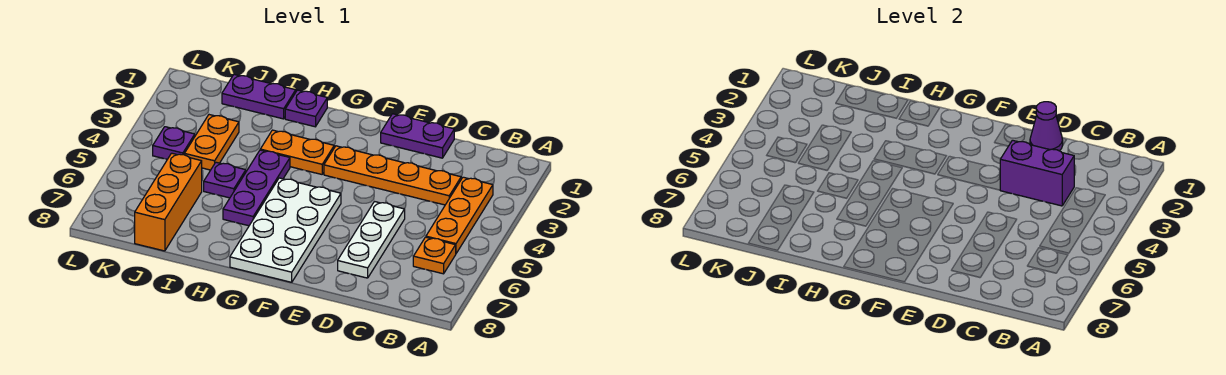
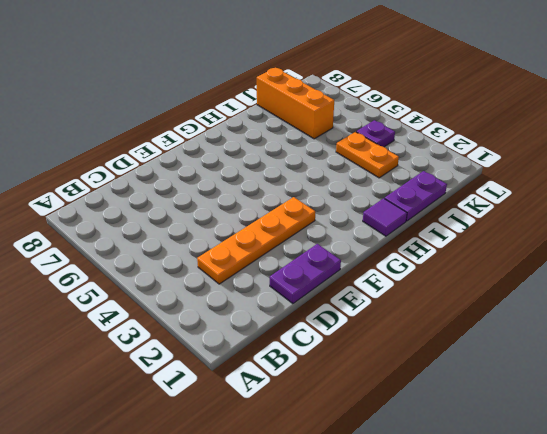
purple 1x1 tile [363,198,407,236] -> purple 1x1 plate [285,90,327,127]
none -> orange 1x3 plate [426,177,493,253]
none -> orange 1x1 plate [413,237,456,274]
none -> white 1x3 plate [338,202,405,278]

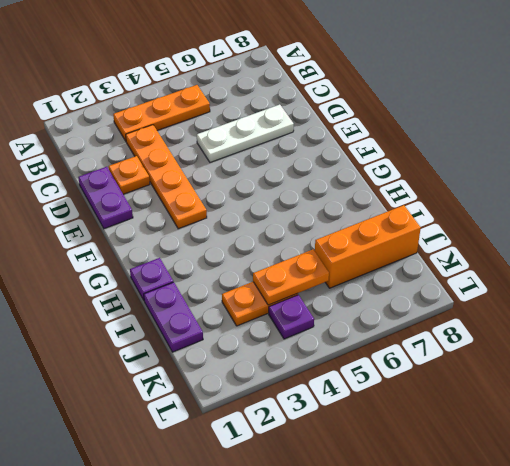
orange 1x1 plate [109,156,150,194] -> orange 1x1 plate moved to [413,237,456,274]
orange 1x2 plate [253,250,329,305] -> orange 1x2 plate turned to [260,130,334,174]
none -> white 2x4 plate [230,178,341,282]
none -> purple 1x3 plate [223,150,290,226]
none -> purple 1x1 plate [204,162,246,198]

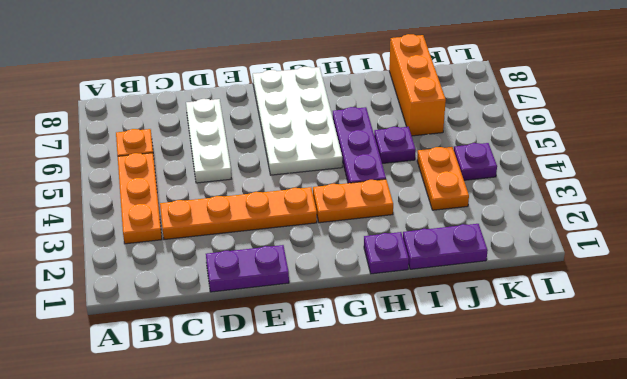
none -> purple 1x2 brick [1000,140,1074,206]
none -> purple 1x1 cone [1030,102,1063,151]

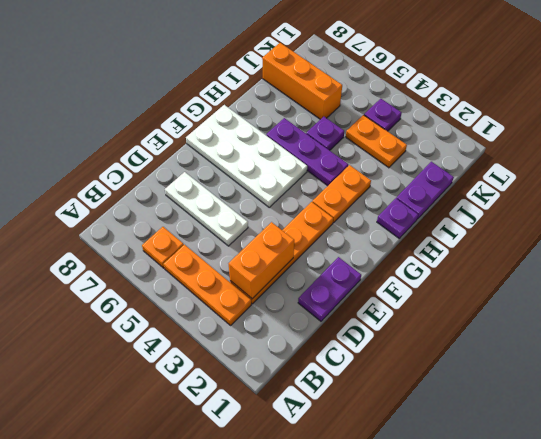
orange 1x2 brick [229,222,294,299] -> purple 1x2 brick [1000,140,1074,206]
none -> purple 1x1 cone [1030,102,1063,151]

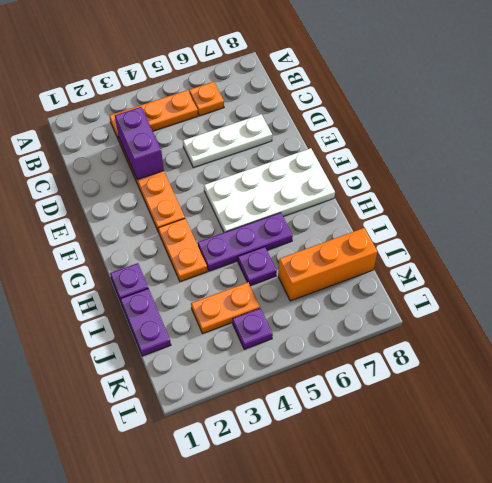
none -> purple 1x2 plate [381,114,454,158]
none -> purple 1x1 cone [1030,102,1063,151]

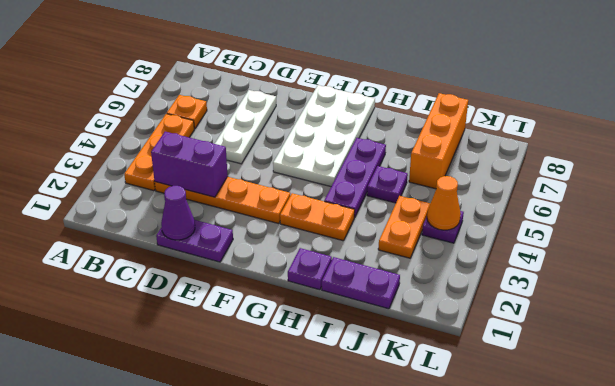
orange 1x1 cone [427,176,461,230] -> none

